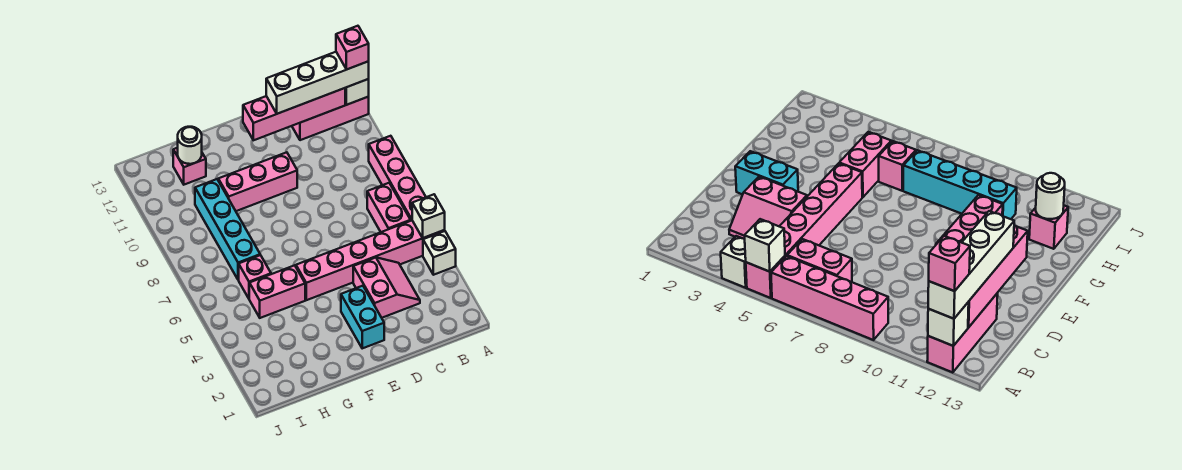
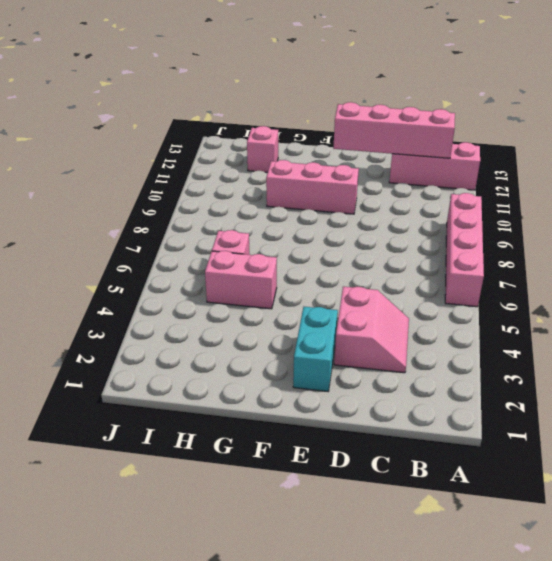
none -> white 1x1 brick [423,231,456,275]
none -> pink 1x6 brick [296,221,445,300]
none -> pink 1x2 brick [367,183,411,232]

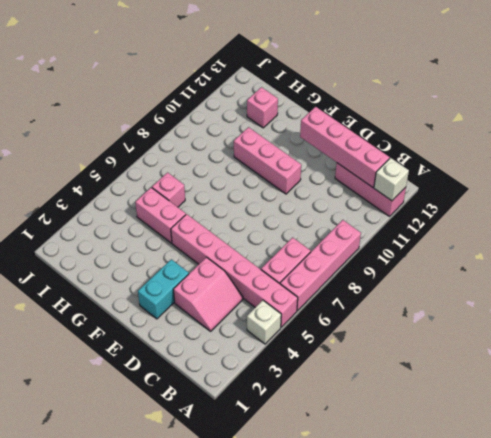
none -> cyan 1x4 brick [195,179,260,280]
none -> white 1x1 brick [412,194,445,238]
none -> white 1x1 round brick [178,127,202,164]

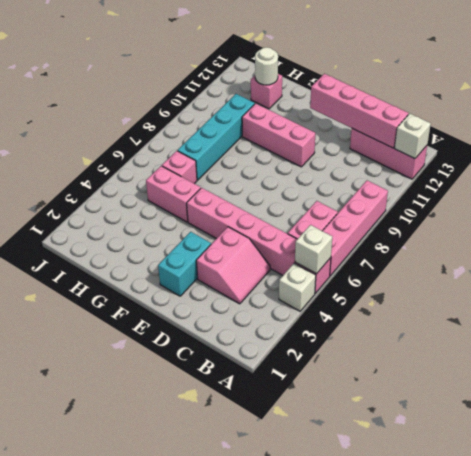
none -> white 1x4 brick [266,52,369,114]
none -> pink 1x1 brick [336,26,369,69]

